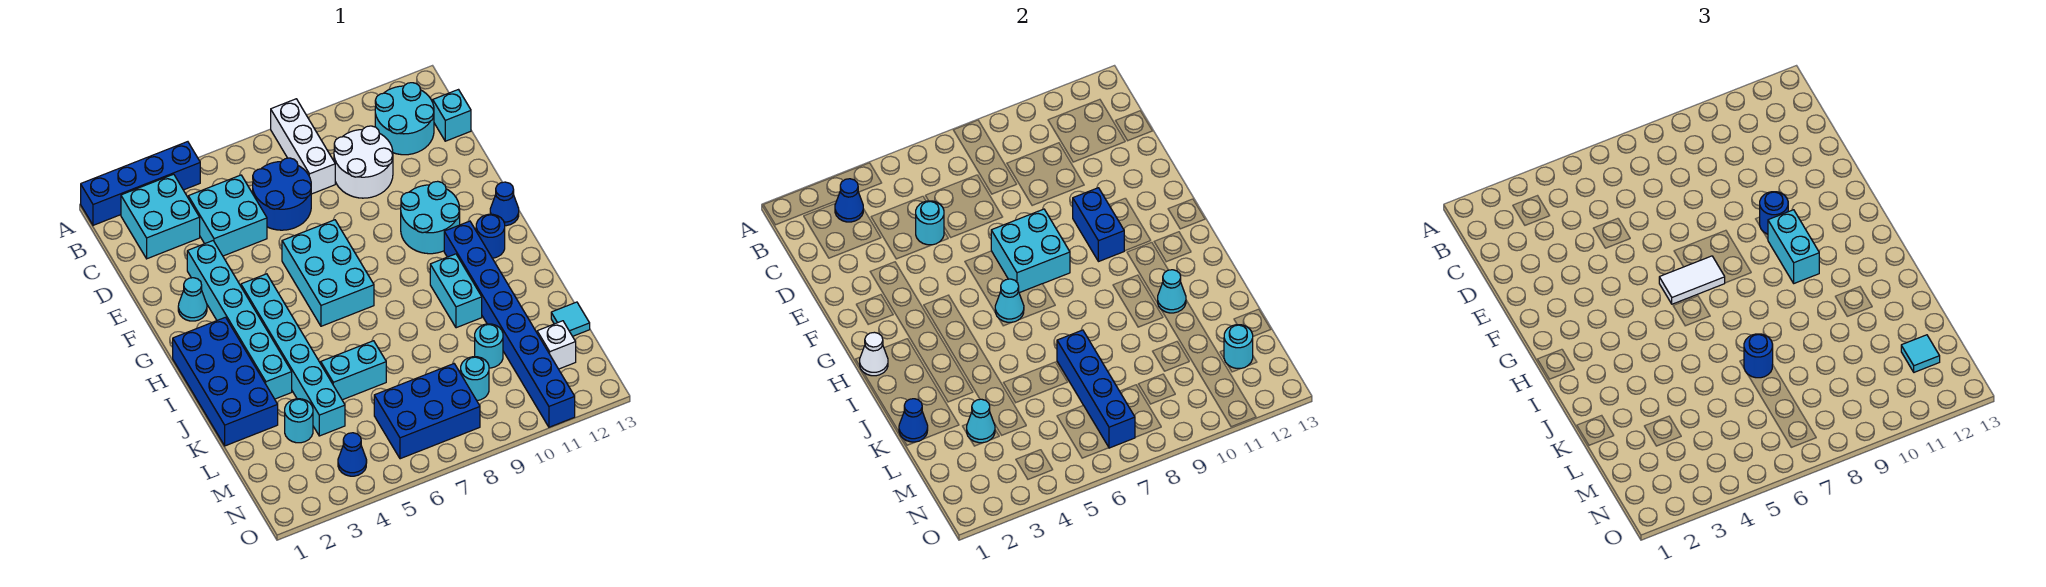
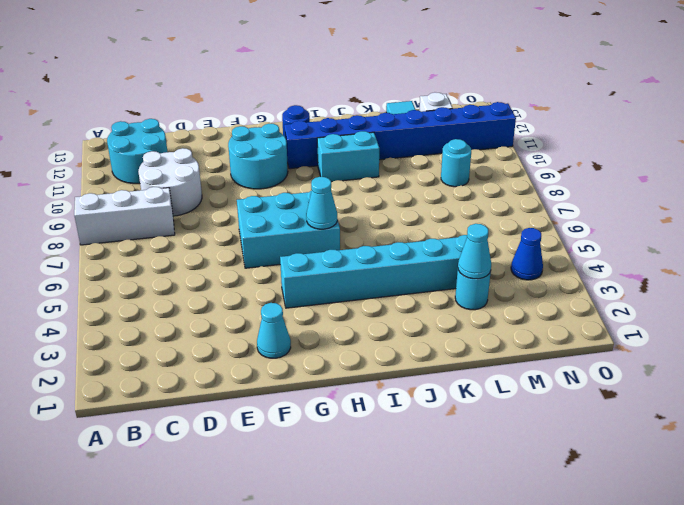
none -> blue 1x4 brick [81,142,200,225]
none -> cyan 2x2 brick [121,174,200,259]
none -> cyan 2x2 brick [188,175,267,256]
none -> blue 2x2 round brick [253,158,311,230]

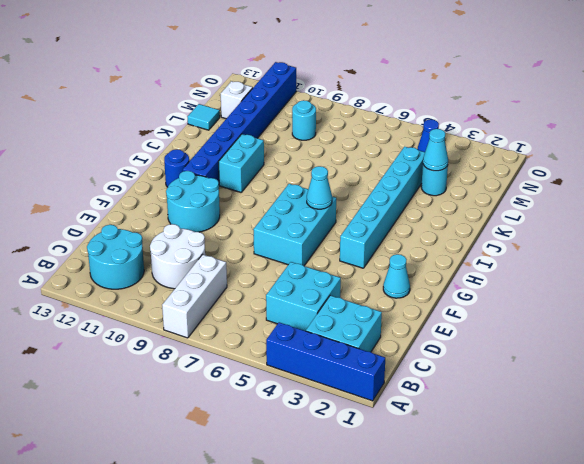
none -> blue 2x2 round brick [253,158,311,230]
none -> cyan 1x1 brick [433,90,471,141]
none -> cyan 1x6 brick [187,241,292,399]
none -> blue 1x1 cone [490,182,519,226]

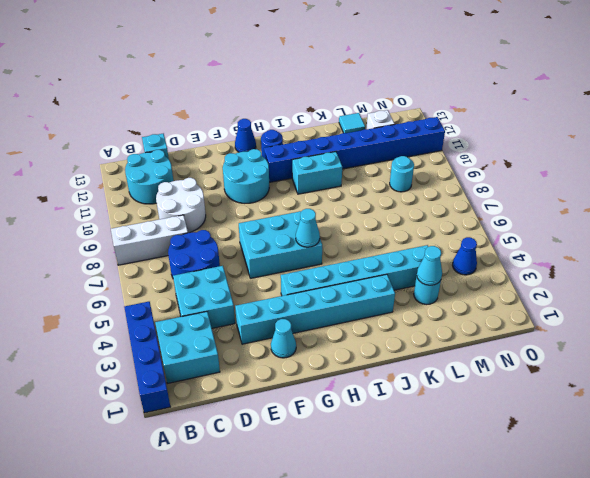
none -> blue 2x4 brick [173,317,278,446]
none -> cyan 1x2 brick [321,341,386,400]
none -> cyan 1x1 round brick [475,324,503,368]
none -> blue 2x3 brick [374,364,480,459]

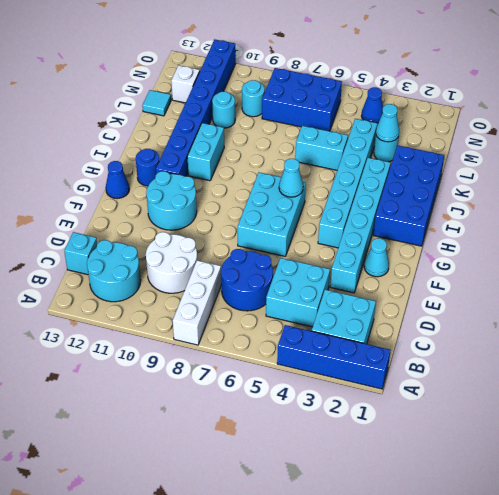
none -> blue 1x1 cone [835,179,863,222]
none -> cyan 1x1 round brick [916,201,944,245]
none -> cyan 2x2 brick [991,209,1070,293]
none -> blue 1x2 brick [1073,188,1124,262]

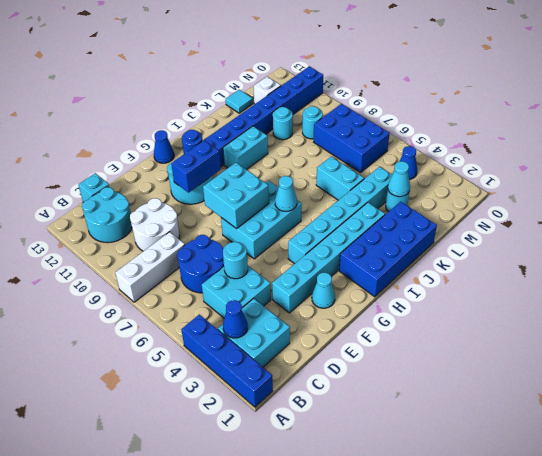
none -> white 1x1 cone [860,332,888,376]
none -> cyan 1x1 cone [1158,270,1186,313]
none -> blue 1x1 cone [899,399,928,442]
none -> blue 1x4 brick [1057,330,1135,448]

